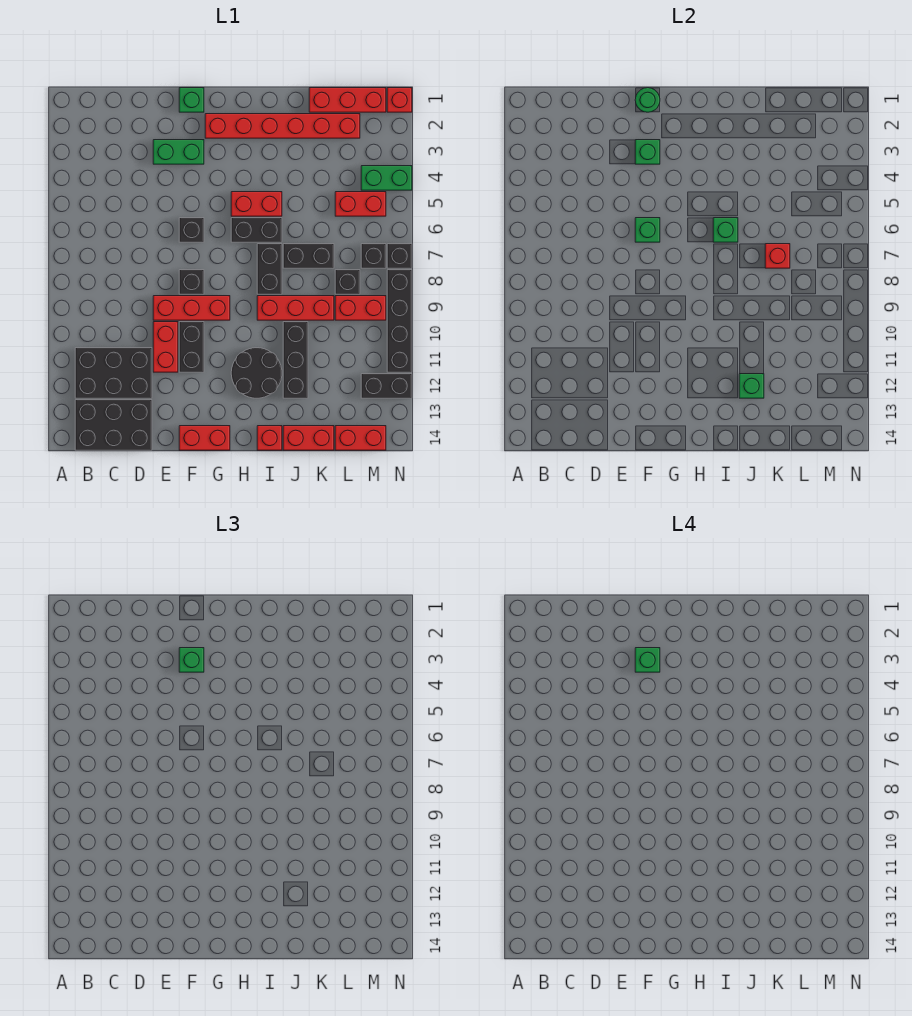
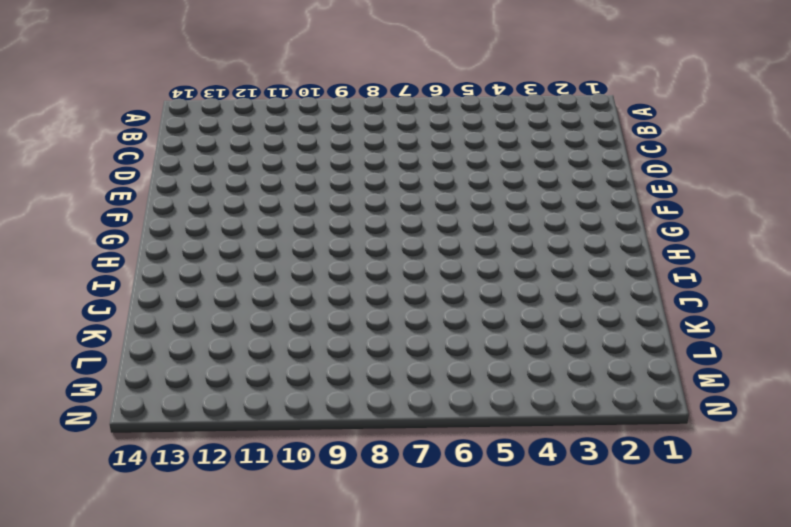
none -> black 2x3 brick [75,348,152,398]
none -> black 2x3 brick [75,400,152,450]
none -> green 1x2 brick [153,140,204,164]
none -> red 1x3 brick [153,296,230,320]

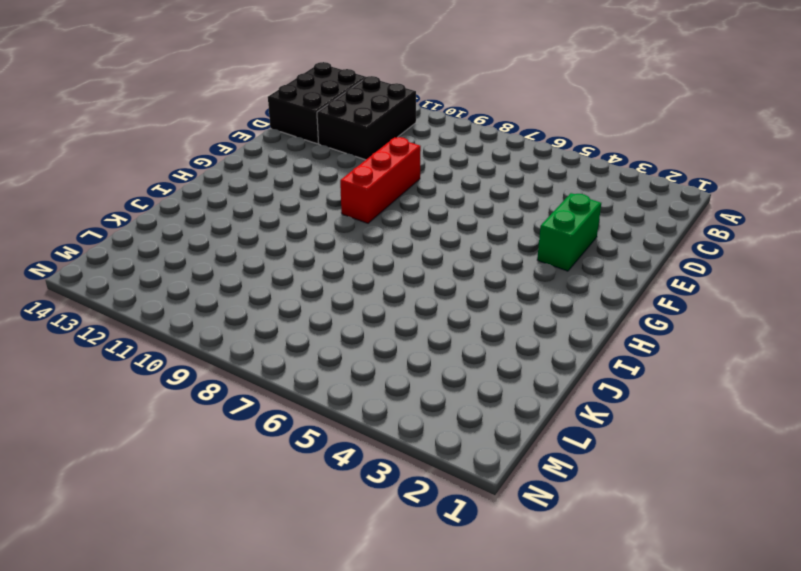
none -> red 1x2 brick [153,322,178,372]
none -> green 1x1 brick [179,88,204,112]
none -> black 1x1 brick [179,218,204,242]
none -> black 1x1 brick [179,270,204,294]

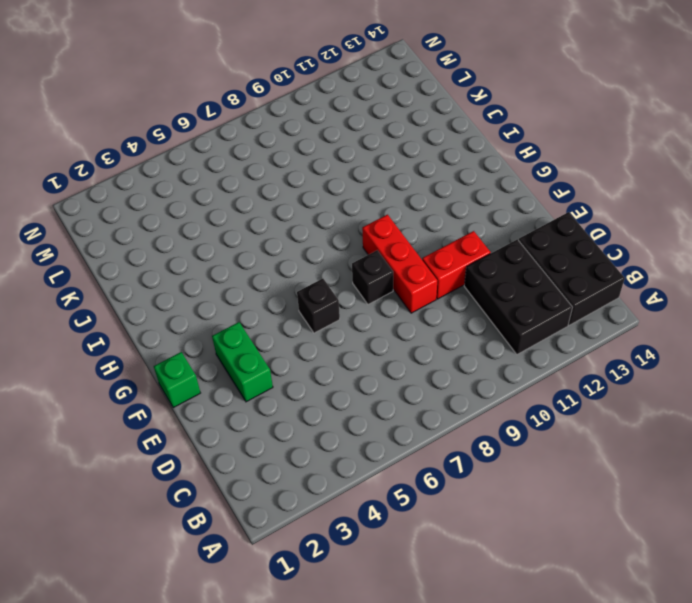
none -> black 1x2 brick [179,322,204,372]
none -> red 1x2 brick [179,426,230,450]
none -> red 1x6 brick [205,114,360,138]
none -> red 1x2 brick [231,192,282,216]

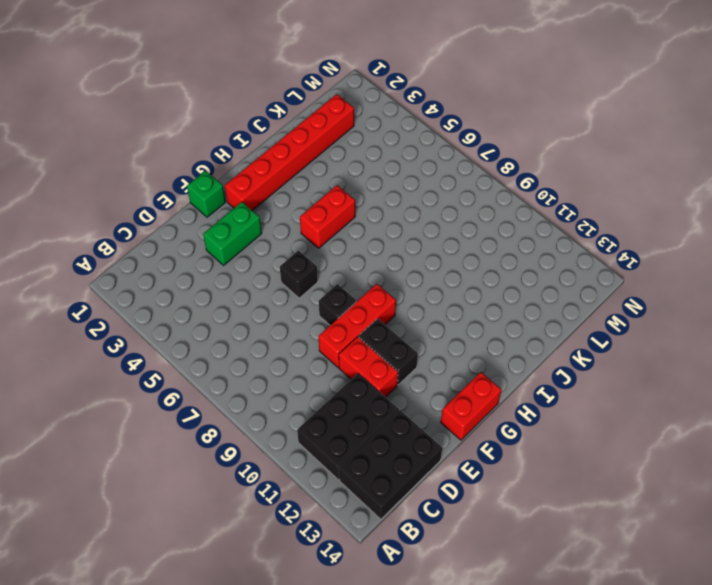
none -> black 1x2 brick [231,218,282,242]
none -> black 2x2 round brick [231,348,282,398]
none -> black 1x2 brick [257,244,282,294]
none -> red 1x3 brick [257,296,334,320]

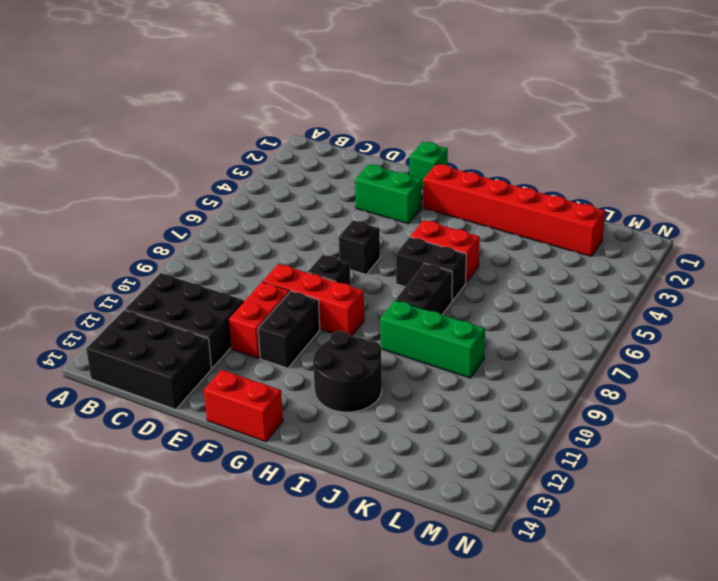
green 1x3 brick [380,300,485,378] -> red 1x3 brick [257,296,334,320]
none -> red 1x1 brick [257,426,282,450]
none -> black 1x2 brick [283,244,334,268]
none -> black 1x3 brick [283,322,308,398]
none -> red 1x2 brick [283,426,334,450]

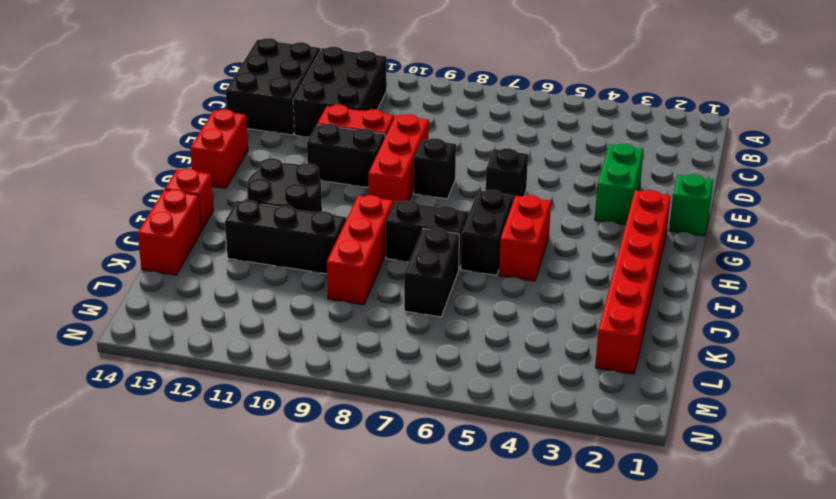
none -> red 1x3 brick [309,88,386,112]
none -> red 1x2 brick [335,192,386,216]
none -> black 1x1 brick [335,270,360,294]
none -> red 1x2 brick [335,296,386,320]

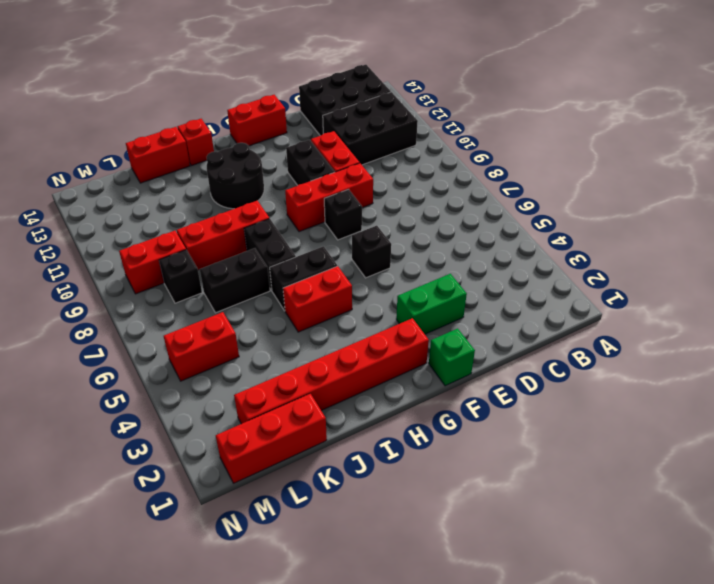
none -> black 1x3 brick [283,322,308,398]
none -> red 1x2 brick [335,426,386,450]
none -> green 1x2 brick [361,166,412,190]
none -> black 1x1 brick [361,244,386,268]

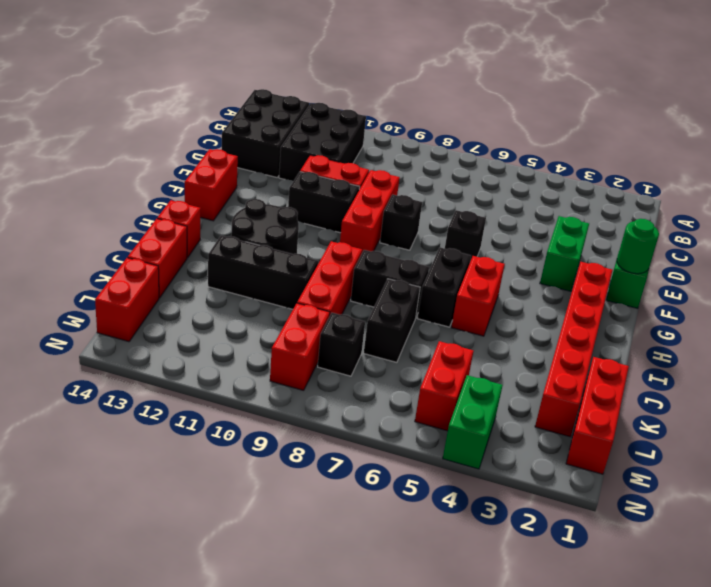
none -> black 1x1 brick [361,244,386,268]
none -> black 1x2 brick [361,374,412,398]
none -> red 1x1 brick [387,88,412,112]
none -> black 1x1 brick [387,244,412,268]

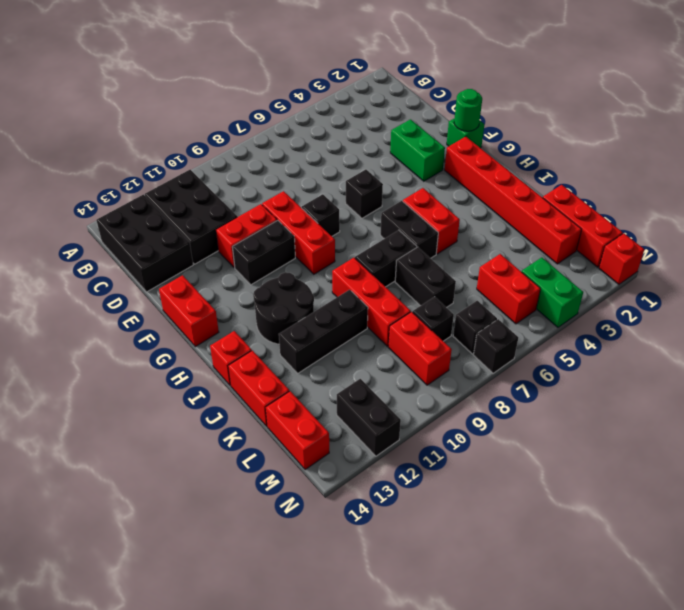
none -> black 1x4 brick [387,270,412,372]
none -> green 1x1 brick [635,140,660,164]
none -> green 1x1 brick [635,218,660,242]
none -> green 1x1 brick [713,218,738,242]

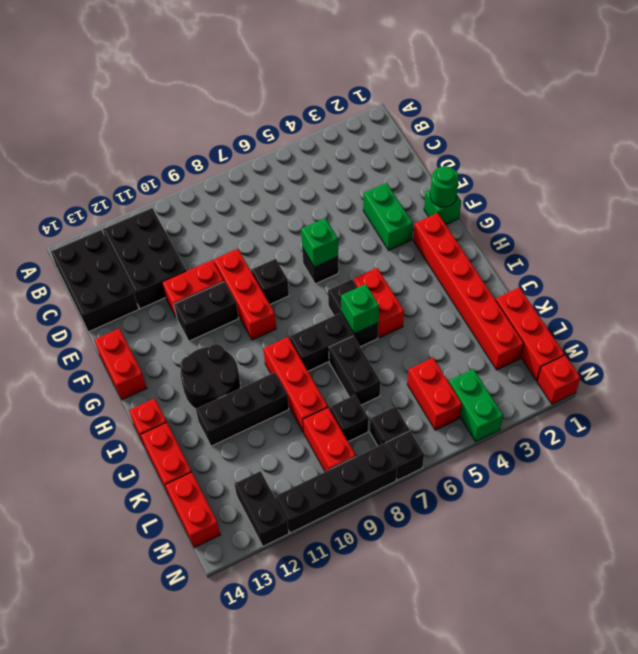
none -> green 1x1 brick [635,140,660,164]
none -> green 1x1 brick [739,374,764,398]
none -> red 1x1 brick [765,244,790,268]
none -> green 1x1 brick [179,648,204,672]

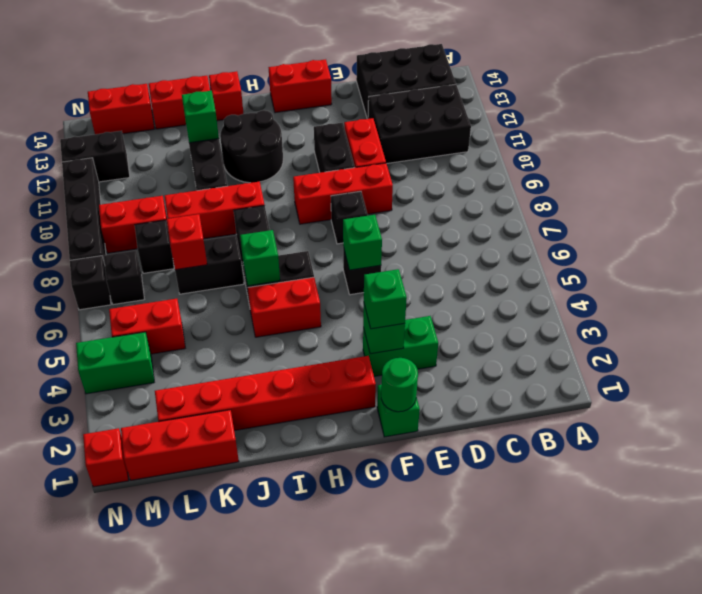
none -> green 1x1 brick [635,648,660,672]

